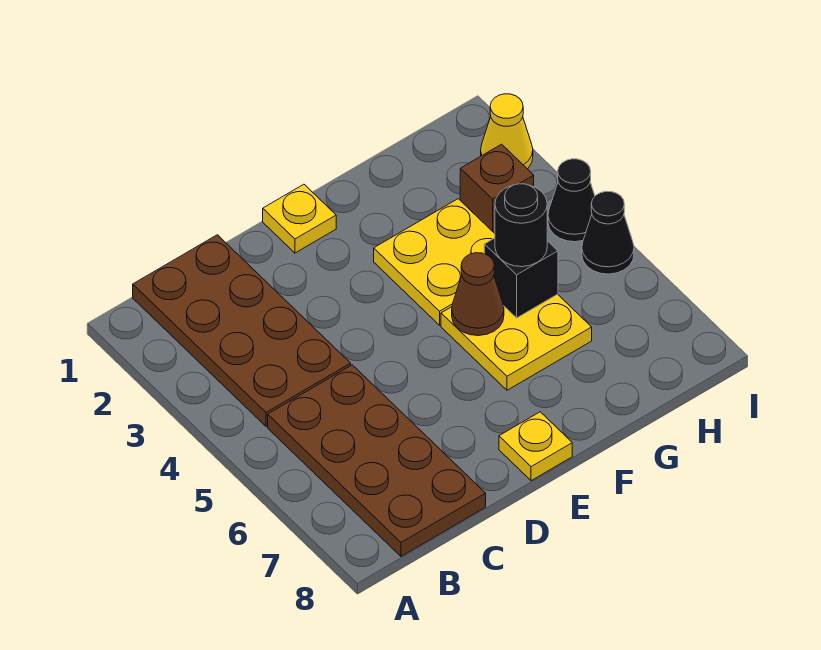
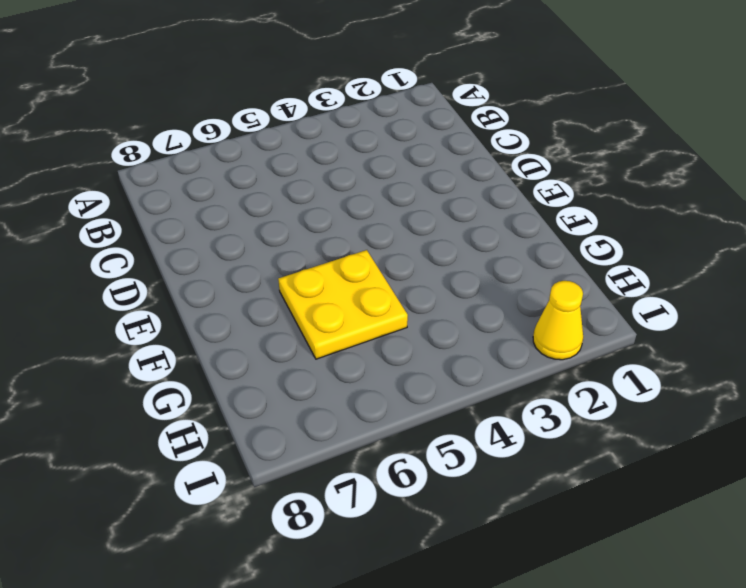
none -> brown 2x4 plate [133,235,351,426]
none -> brown 2x4 plate [268,365,486,556]
none -> yellow 1x1 plate [263,184,336,253]

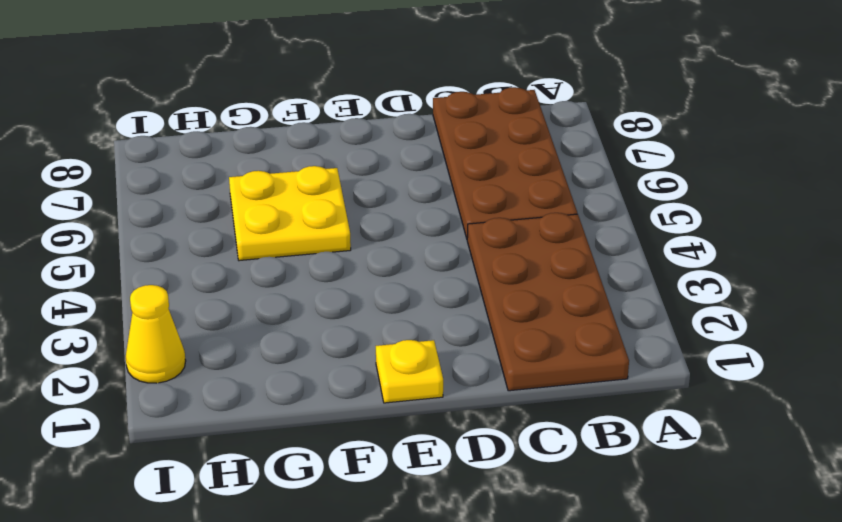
none -> yellow 1x1 plate [499,412,572,481]
none -> yellow 2x2 plate [374,199,495,325]
none -> brown 1x1 brick [460,144,534,233]

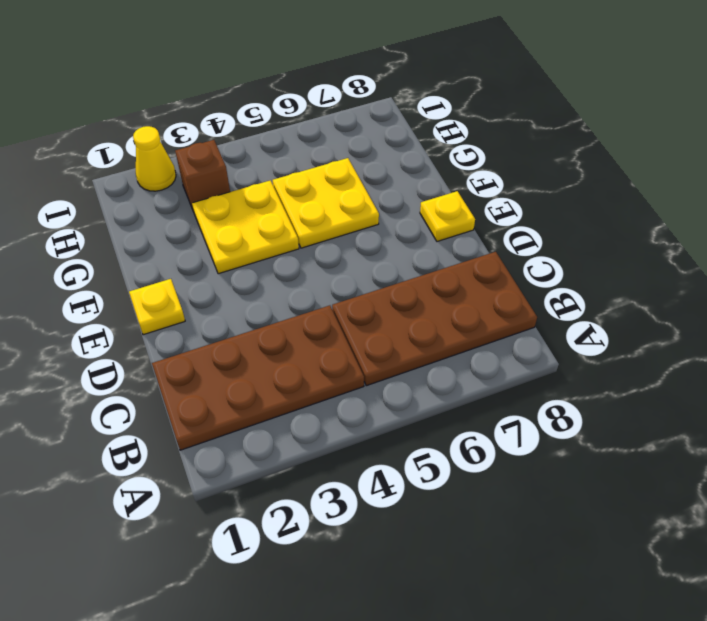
none -> black 1x1 cone [548,159,595,242]
none -> black 1x1 cone [582,191,634,274]
none -> brown 1x1 cone [452,253,504,336]

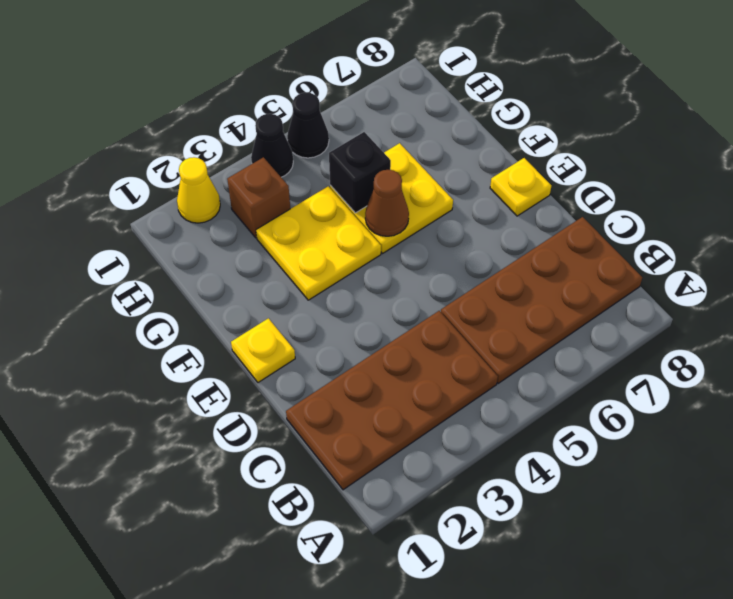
none -> black 1x1 round brick [495,184,547,267]

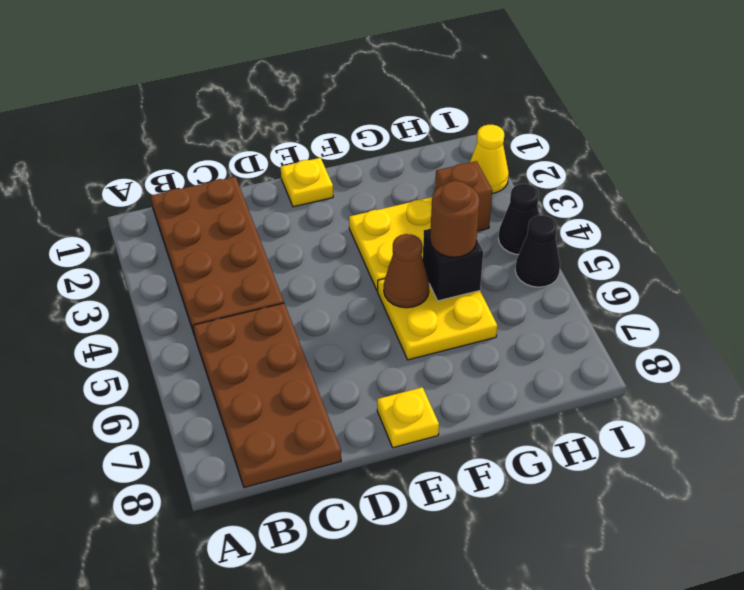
brown 1x1 round brick [430,181,480,257] -> black 1x1 round brick [495,184,547,267]

